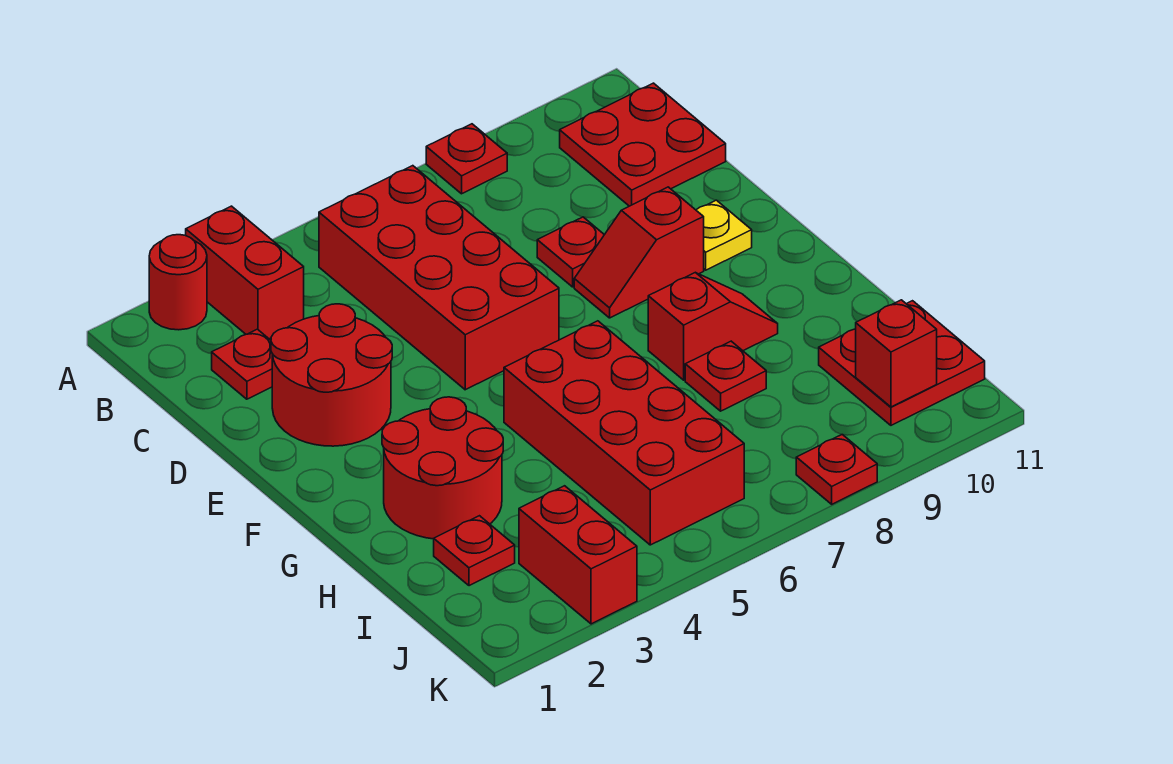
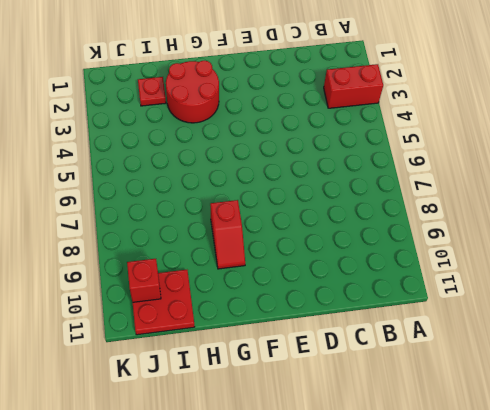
none -> red 1x1 round brick [149,235,207,330]
none -> red 1x1 plate [426,124,507,194]
none -> red 2x4 brick [319,166,559,390]

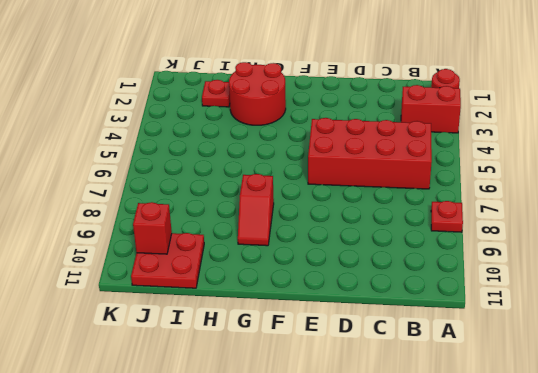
none -> red 2x2 plate [560,83,726,206]
none -> red 1x1 plate [212,329,272,399]
none -> red 2x2 round brick [271,304,392,446]

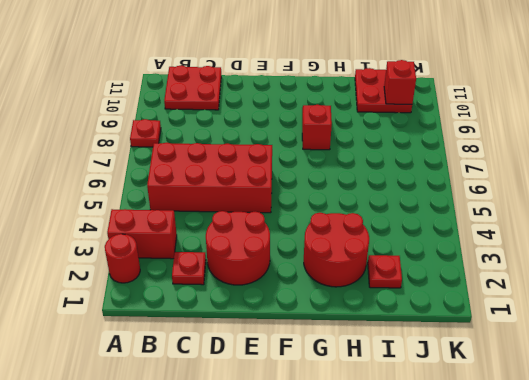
none -> red 1x1 plate [537,217,604,287]
none -> red 1x2 slope [574,187,704,318]
none -> yellow 1x1 plate [696,200,752,270]

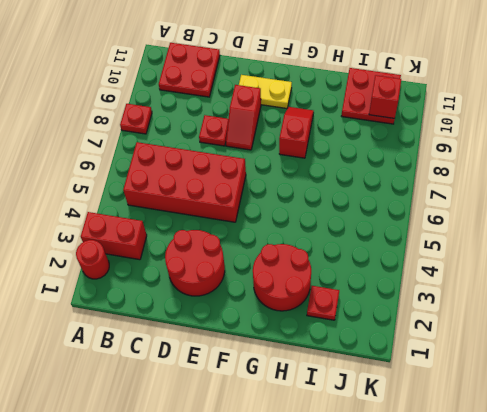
yellow 1x2 plate [239,75,292,108] -> yellow 1x1 plate [696,200,752,270]
none -> red 1x1 plate [212,329,272,399]
none -> red 2x4 brick [504,321,744,545]
none -> red 1x1 plate [685,341,766,411]

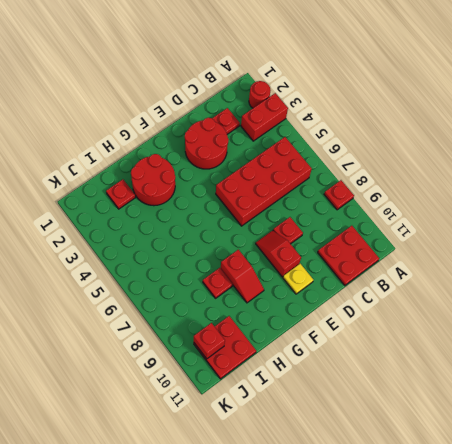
none -> red 2x4 brick [504,321,744,545]
none -> red 1x2 brick [519,486,637,624]
none -> red 1x1 plate [796,435,877,504]

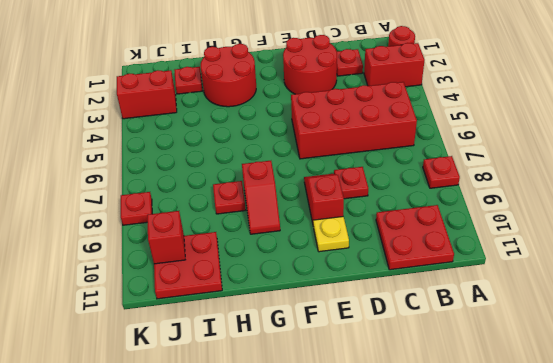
none -> red 2x4 brick [504,321,744,545]

